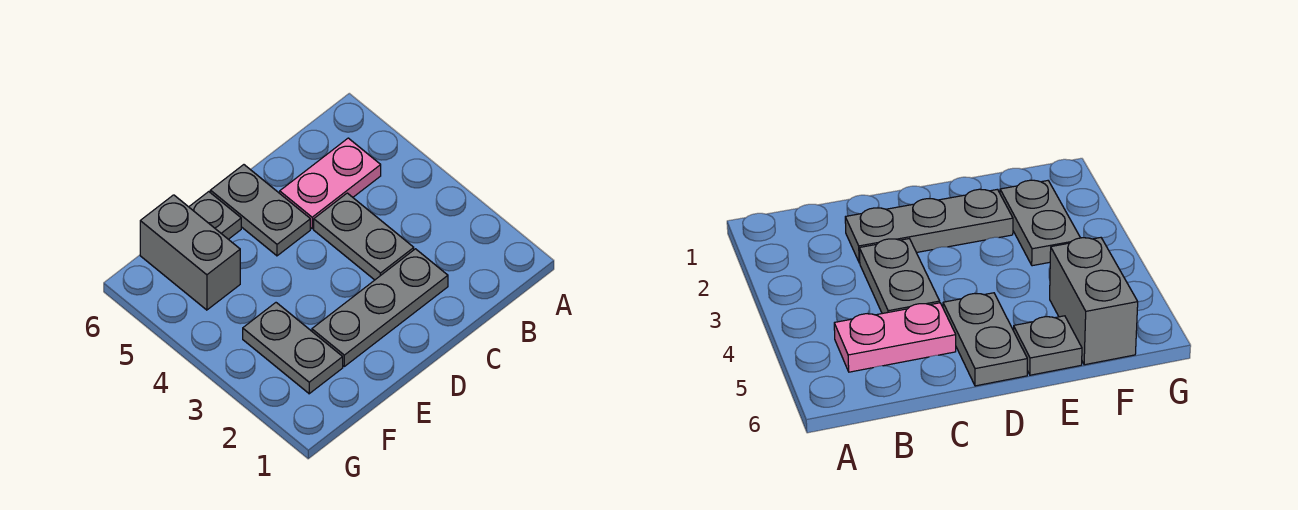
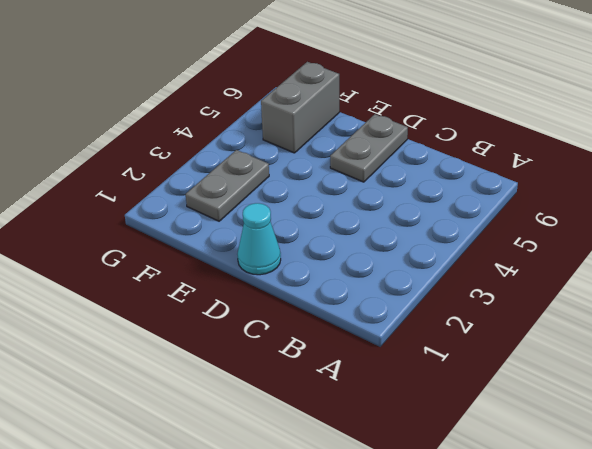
cyan 1x1 cone [237,203,281,275] -> none
none -> pink 1x2 plate [280,138,381,229]
none -> grey 1x3 plate [312,249,448,366]

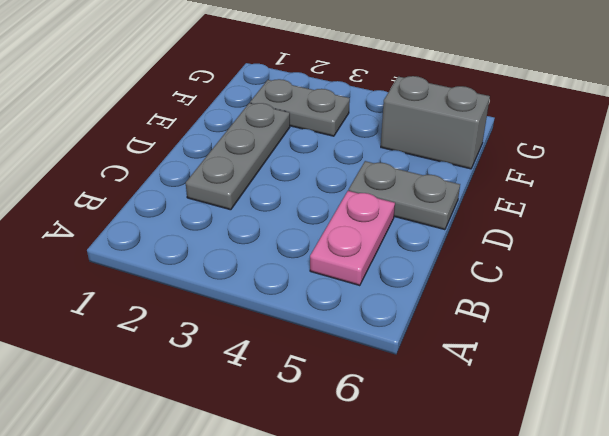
none -> grey 1x2 plate [314,193,414,280]
none -> grey 1x1 plate [189,192,241,239]

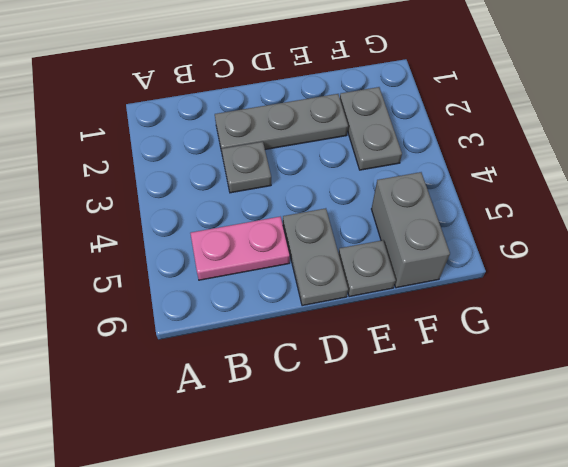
grey 1x1 plate [222,142,271,193] -> grey 1x2 plate [314,193,414,280]

